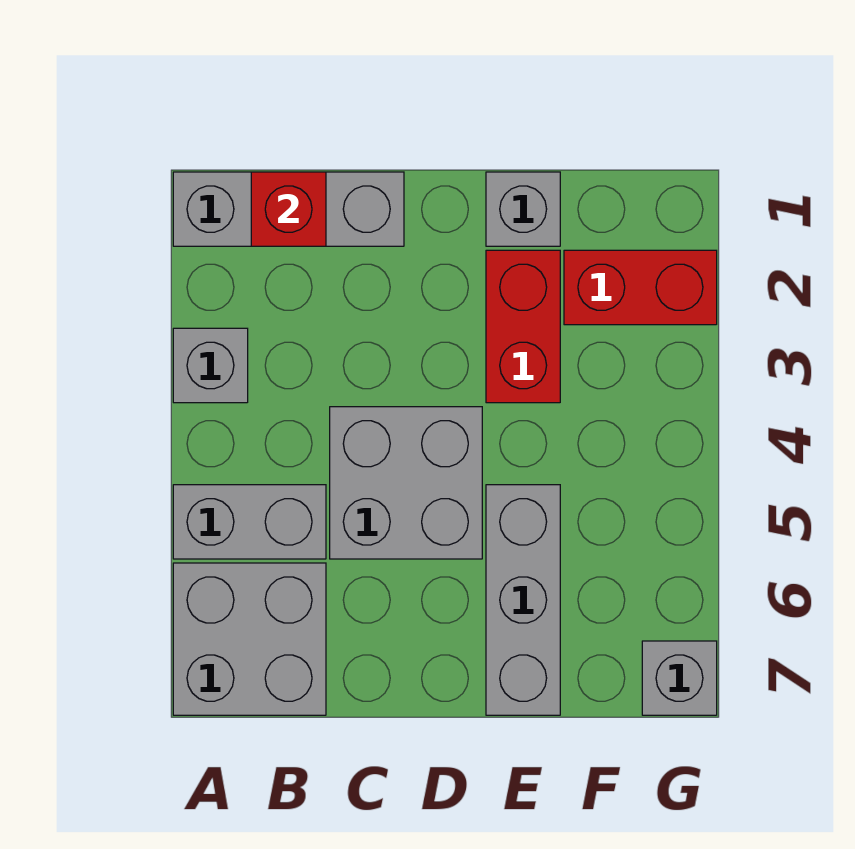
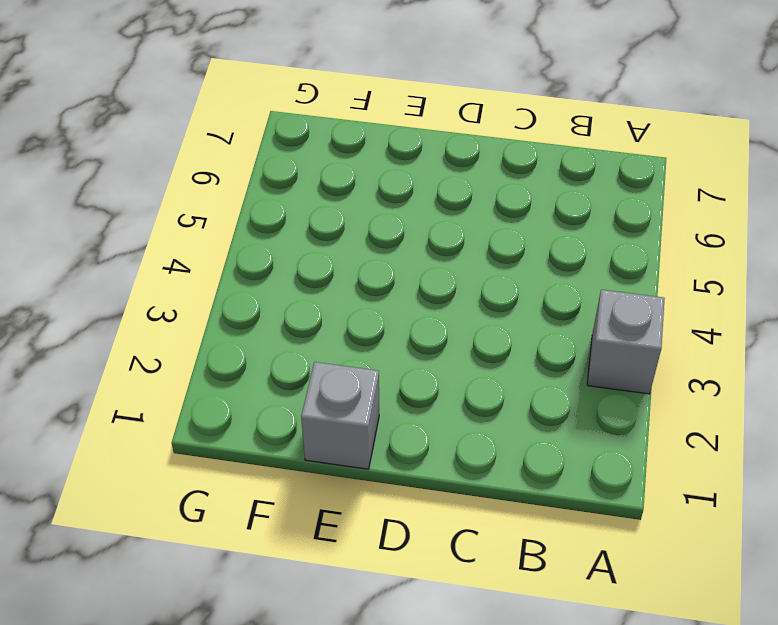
none -> grey 1x3 brick [173,172,404,246]
none -> grey 1x2 brick [173,485,326,559]

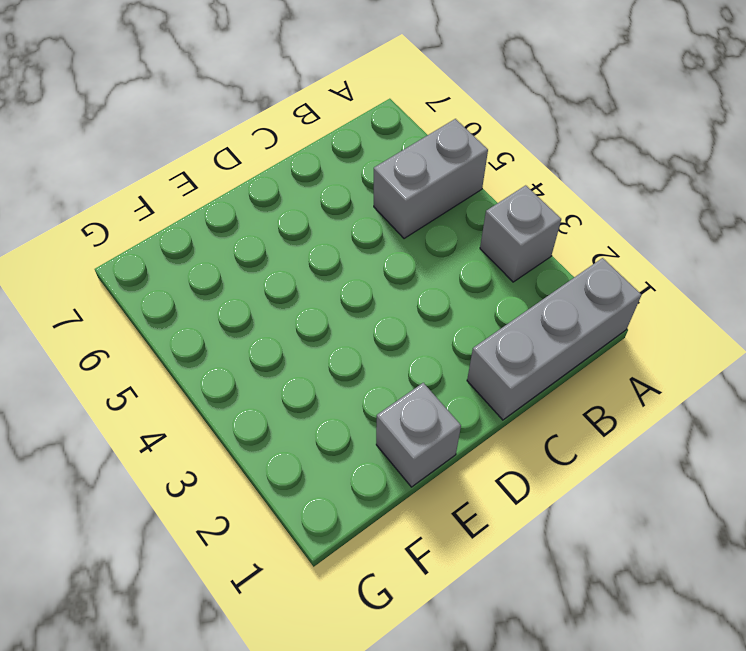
none -> grey 2x2 brick [173,563,326,715]
none -> grey 2x2 brick [330,407,482,559]

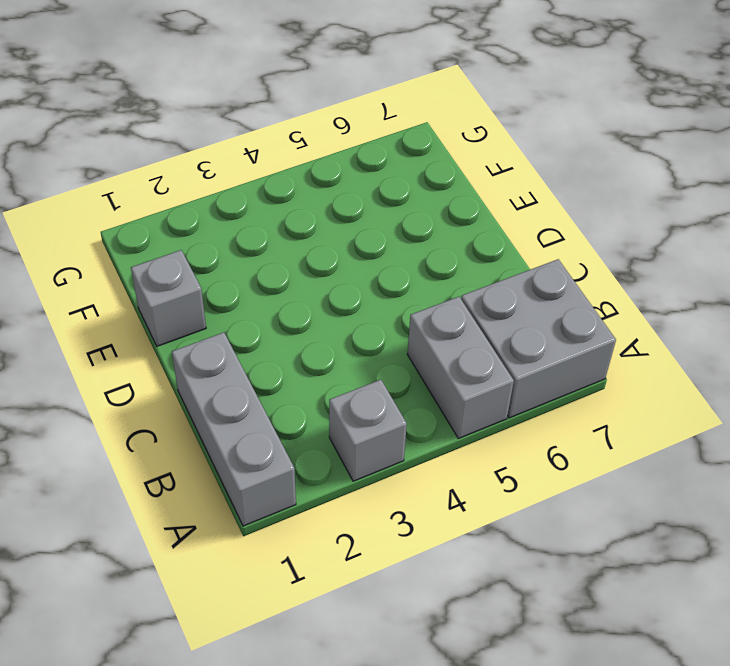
none -> grey 2x2 brick [330,407,482,559]
none -> red 1x2 brick [486,250,560,403]

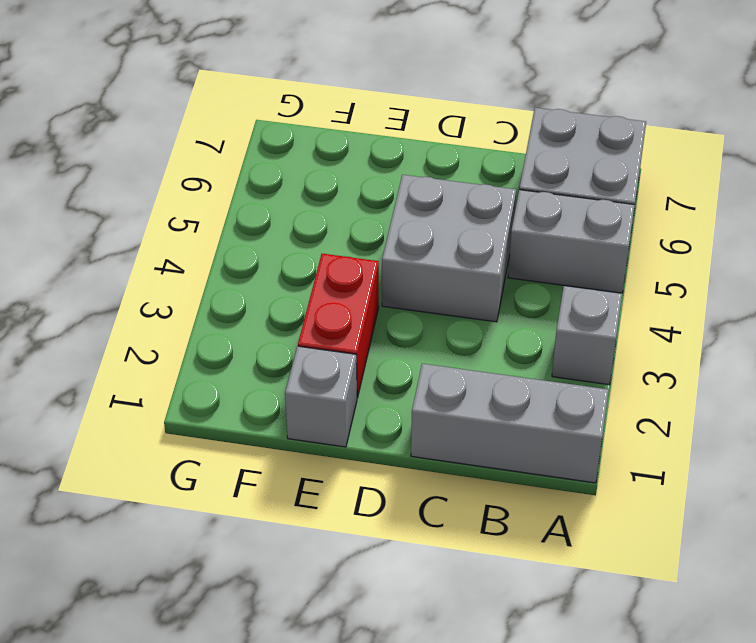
none -> grey 1x3 brick [486,485,560,715]
none -> red 1x2 brick [564,250,717,325]

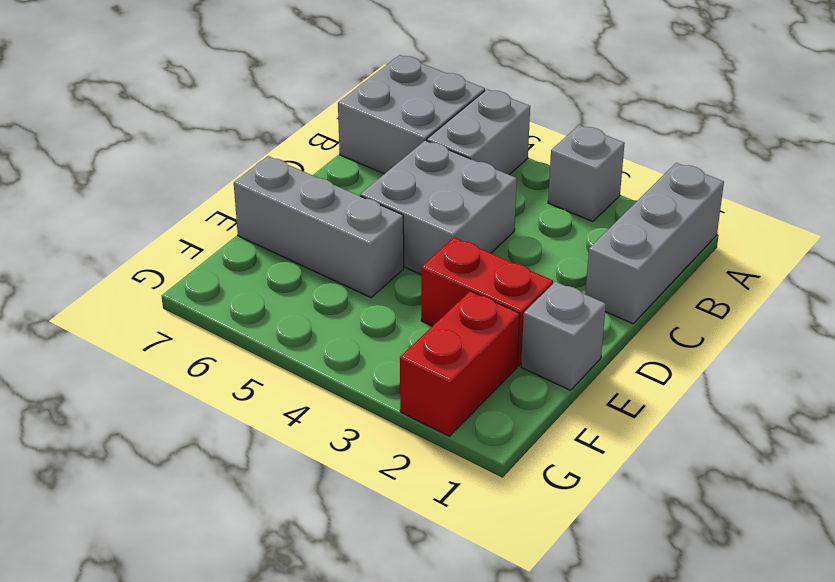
none -> grey 1x1 brick [642,641,717,715]
none -> red 1x1 brick [251,172,326,246]

